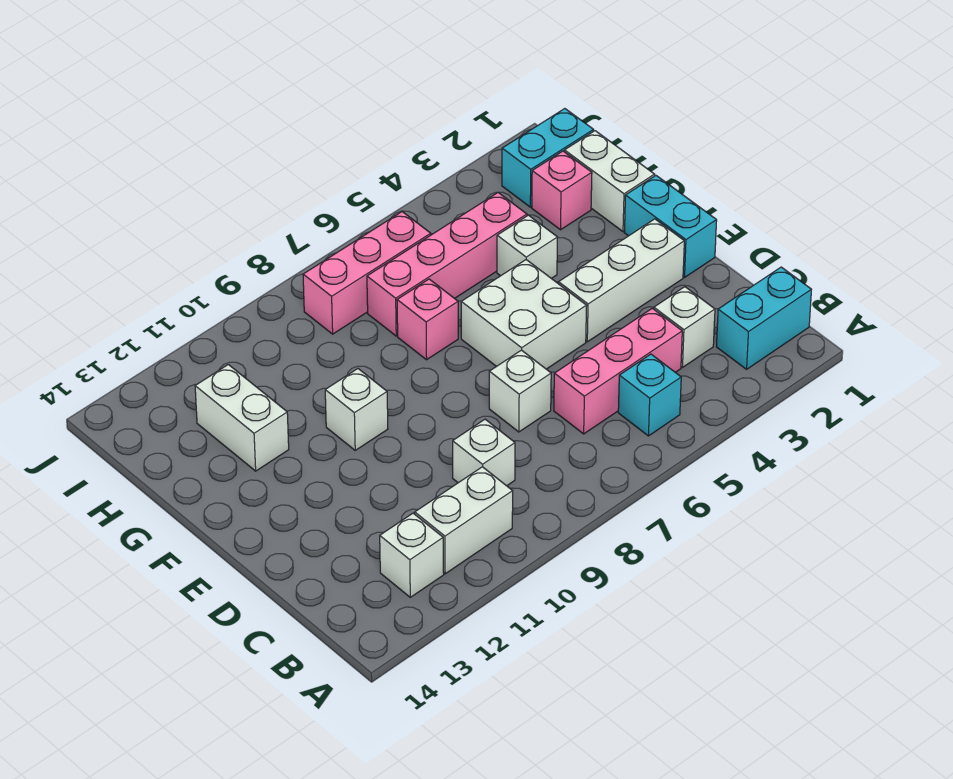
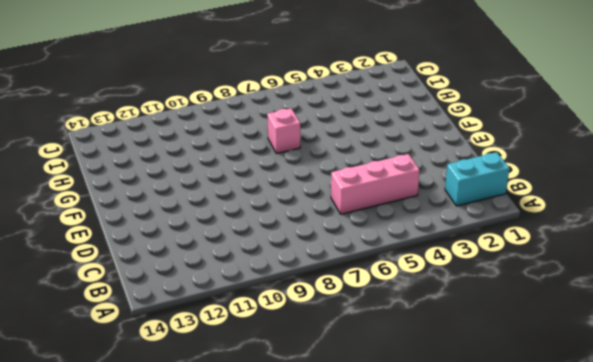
none -> cyan 1x1 brick [618,354,681,436]
none -> white 1x2 brick [415,467,513,574]
none -> white 1x1 brick [380,513,444,597]

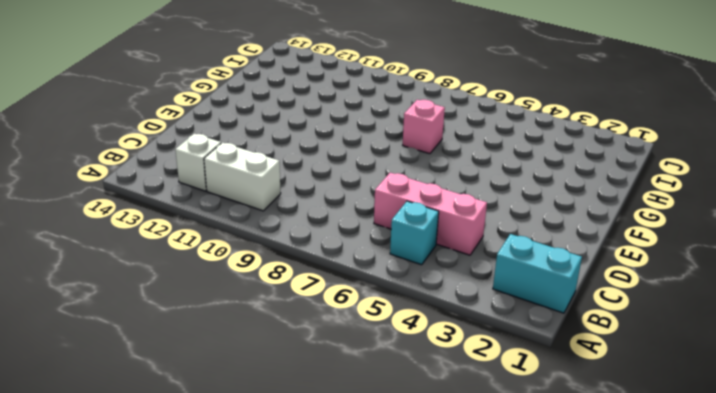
none -> white 1x1 brick [654,287,715,367]
none -> white 1x1 brick [453,419,515,486]
none -> white 1x1 brick [489,350,551,432]

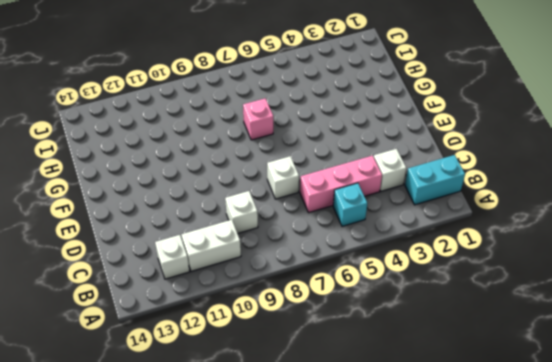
none -> cyan 1x2 brick [624,176,717,277]
none -> white 1x3 brick [559,219,684,342]
none -> white 2x2 brick [461,260,587,369]

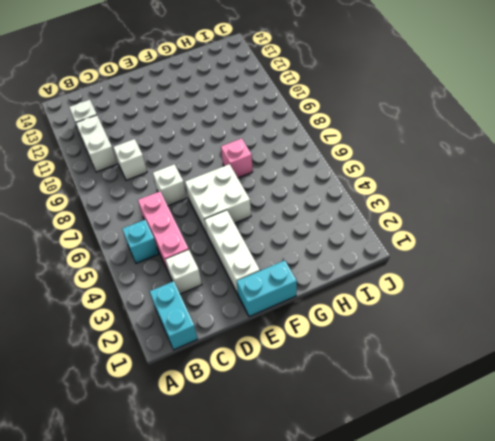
none -> white 1x1 brick [325,369,388,450]
none -> white 1x2 brick [564,131,655,232]
none -> white 1x1 brick [497,215,558,278]

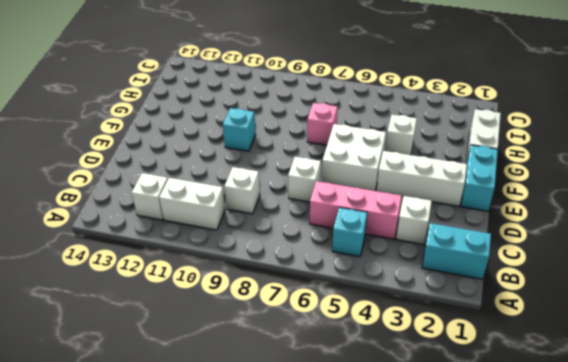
cyan 1x1 brick [223,108,256,151] -> white 1x1 brick [325,369,388,450]
none -> white 1x2 brick [195,365,289,471]
none -> pink 1x1 brick [532,151,592,230]
none -> pink 1x4 brick [367,193,527,336]

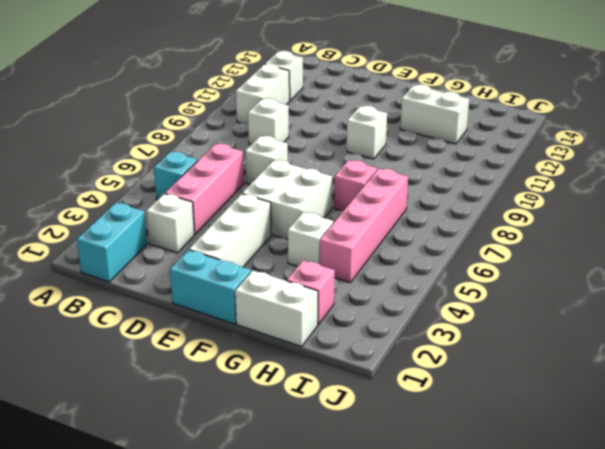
none -> cyan 1x2 brick [502,109,594,207]
none -> pink 1x3 brick [303,212,431,334]

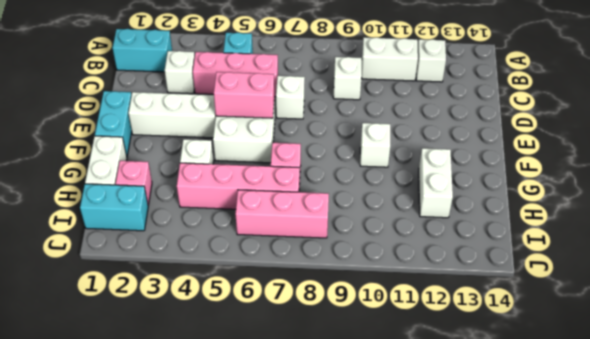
pink 1x2 brick [214,72,274,118] -> none

